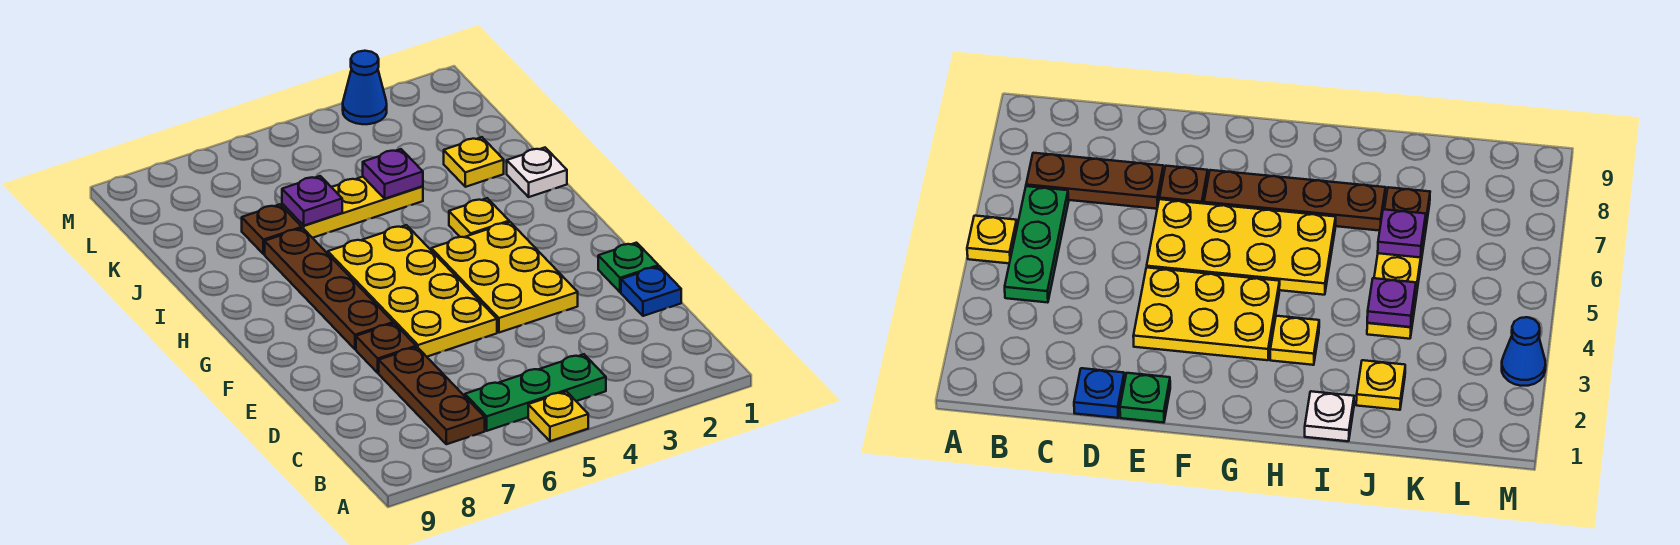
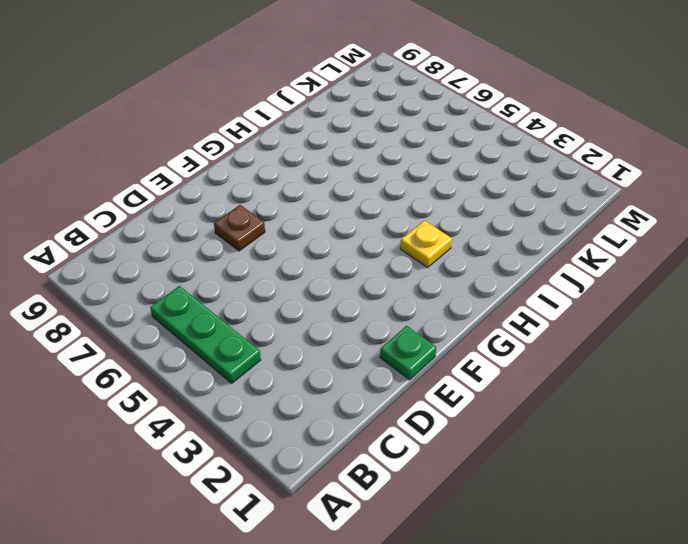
none -> yellow 1x1 plate [528,392,588,441]
none -> brown 1x3 plate [379,347,485,444]
none -> blue 1x1 plate [621,266,681,316]

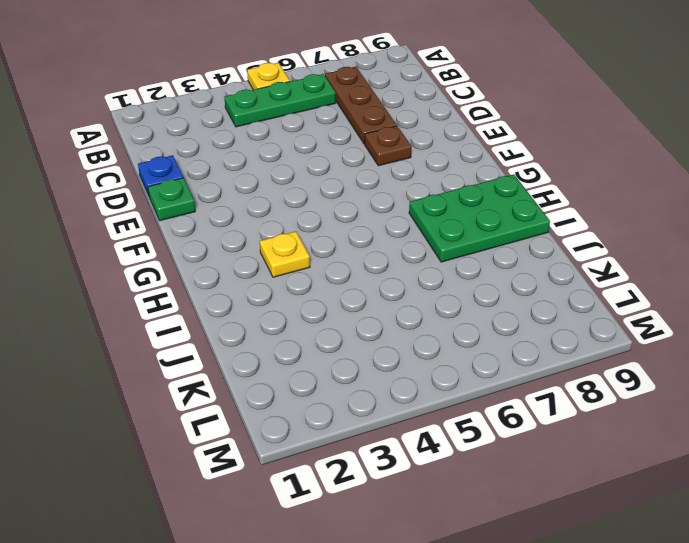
green 2x3 plate [409,175,550,262] -> brown 1x4 plate [265,228,393,349]
none -> yellow 2x3 plate [431,222,578,333]
none -> yellow 2x4 plate [328,225,497,357]
none -> white 1x1 plate [507,148,567,197]

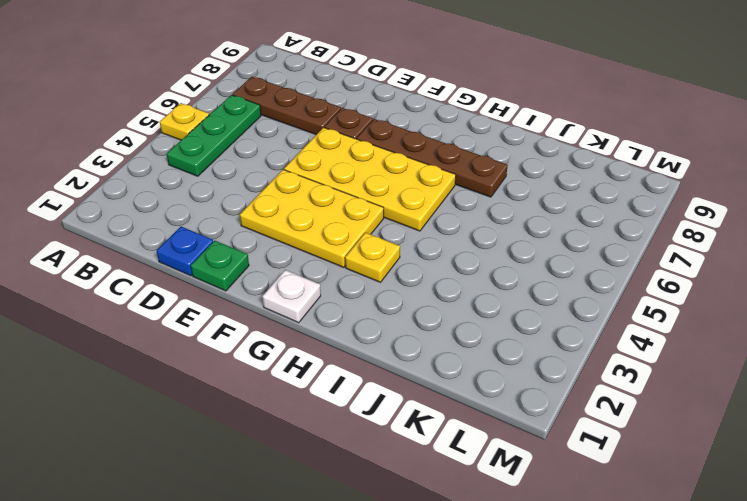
white 1x1 plate [262,270,321,323] -> white 1x1 plate moved to [507,148,567,197]
none -> yellow 1x1 plate [444,137,504,187]
none -> yellow 1x3 plate [282,177,423,238]
none -> brown 1x1 plate [242,204,302,254]

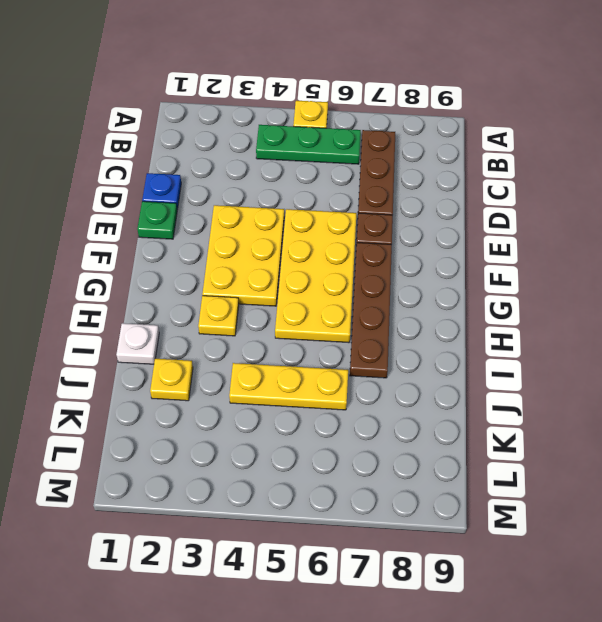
none -> brown 1x1 plate [242,204,302,254]
none -> blue 1x1 cone [343,51,387,124]
none -> purple 1x1 plate [363,149,423,199]

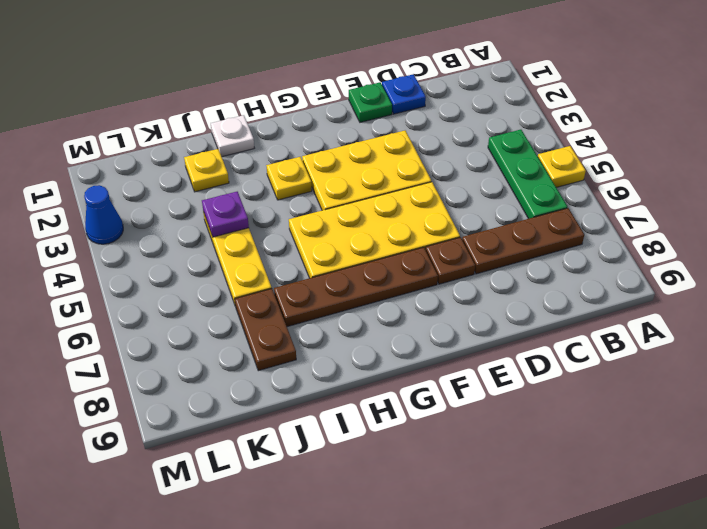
brown 1x2 plate [235,289,296,371] -> brown 1x1 plate [242,204,302,254]
none -> purple 1x1 plate [282,176,342,226]

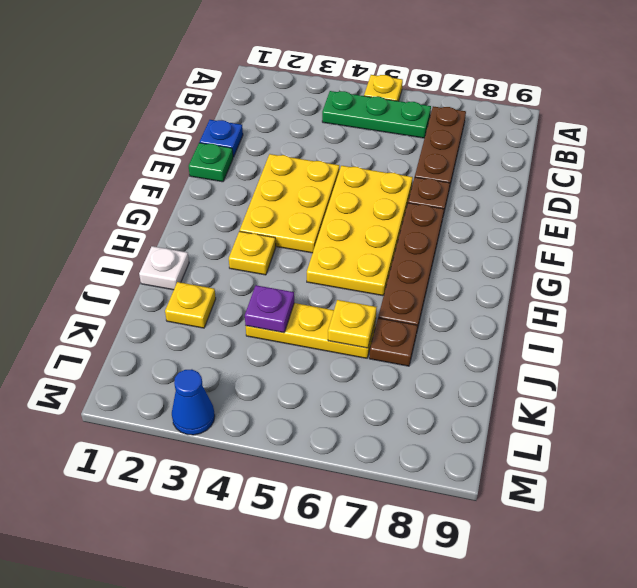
yellow 1x1 plate [328,300,377,348] -> purple 1x1 plate [282,176,342,226]

